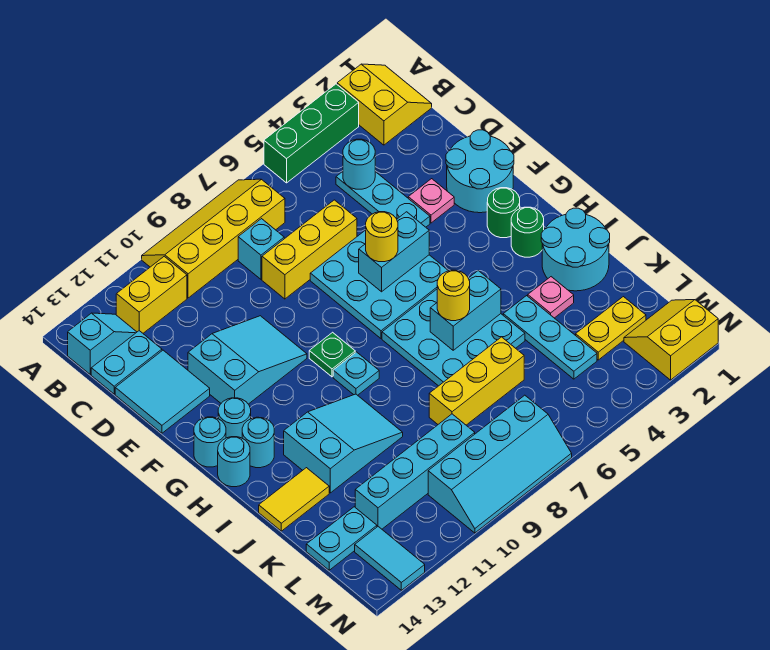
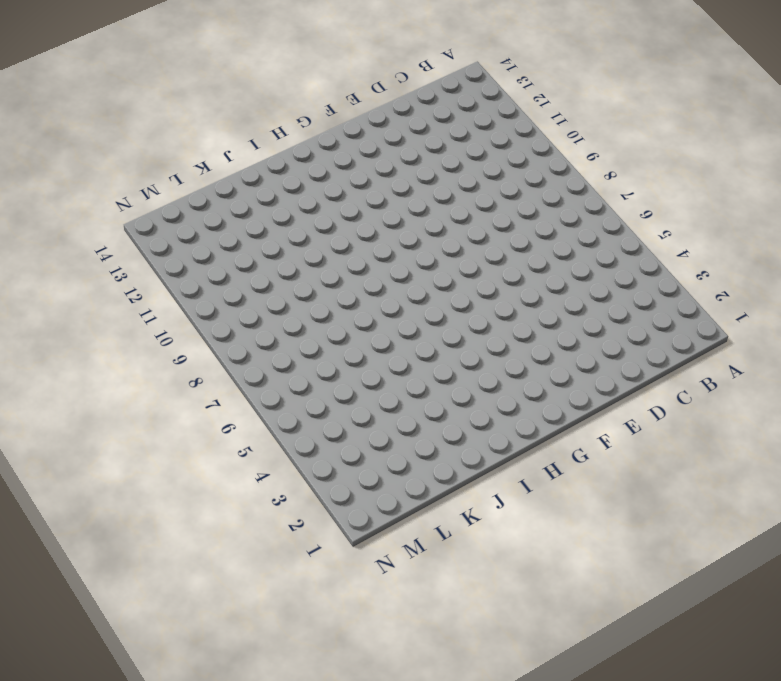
none -> yellow 2x2 slope [337,64,432,145]
none -> green 1x3 brick [264,84,359,183]
none -> yellow 2x4 slope [142,179,285,298]
none -> yellow 1x2 brick [116,256,187,333]

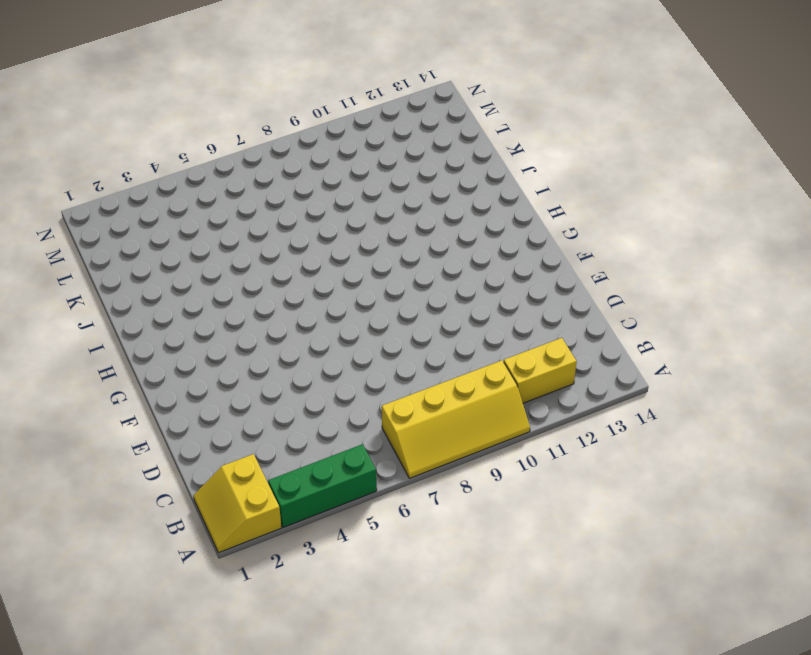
none -> cyan 1x2 slope [68,313,137,374]
none -> cyan 1x3 plate [336,172,430,227]
none -> cyan 1x1 brick [238,219,284,279]
none -> cyan 1x2 plate [91,331,162,394]

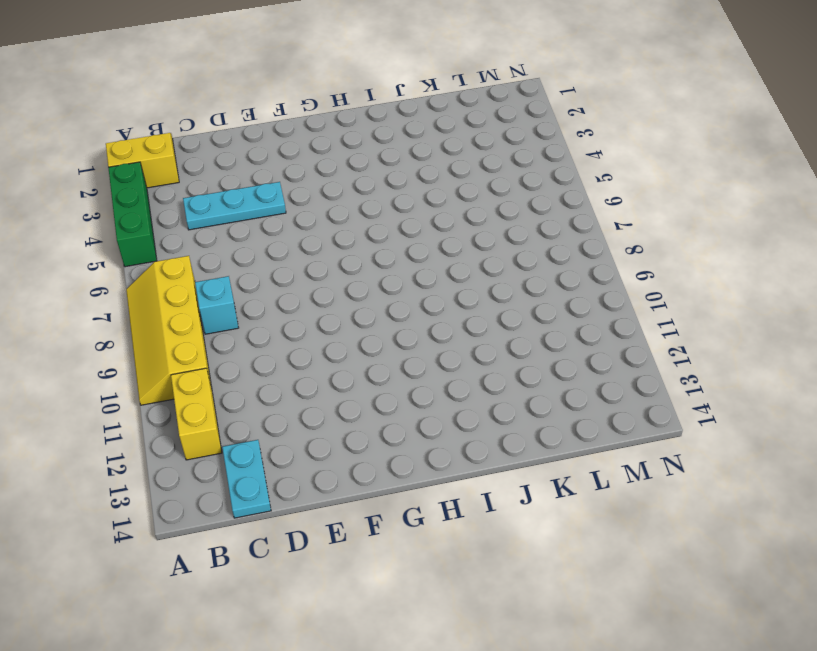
none -> cyan 1x2 slope [68,313,137,374]
none -> yellow 1x3 brick [262,200,357,299]
none -> cyan 2x2 tile [115,350,210,433]
none -> cyan 2x2 round brick [446,130,514,213]

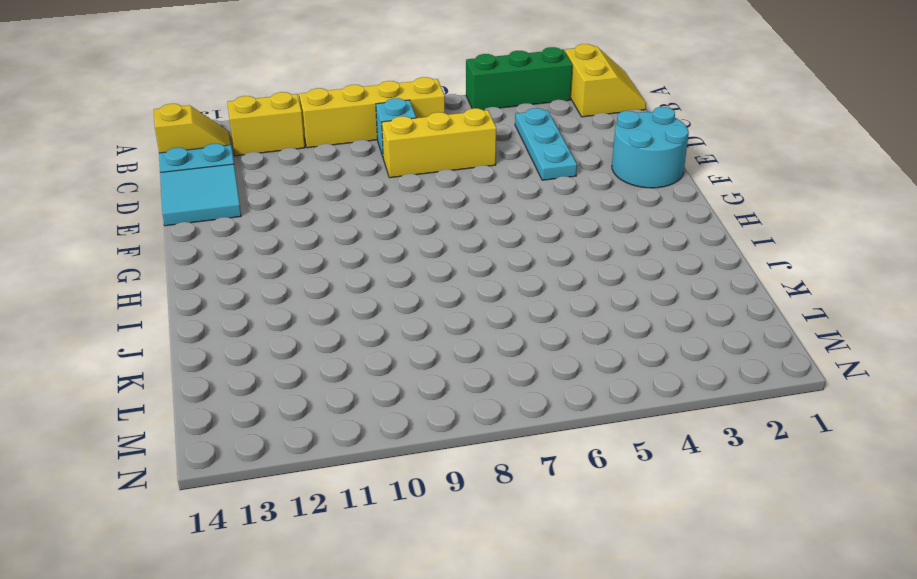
yellow 1x2 slope [154,104,231,153] -> cyan 1x2 slope [68,313,137,374]
none -> pink 1x1 plate [408,179,454,223]
none -> cyan 3x3 plate [310,230,448,338]
none -> cyan 2x3 slope [188,316,307,404]
none -> green 1x1 round brick [487,188,520,238]

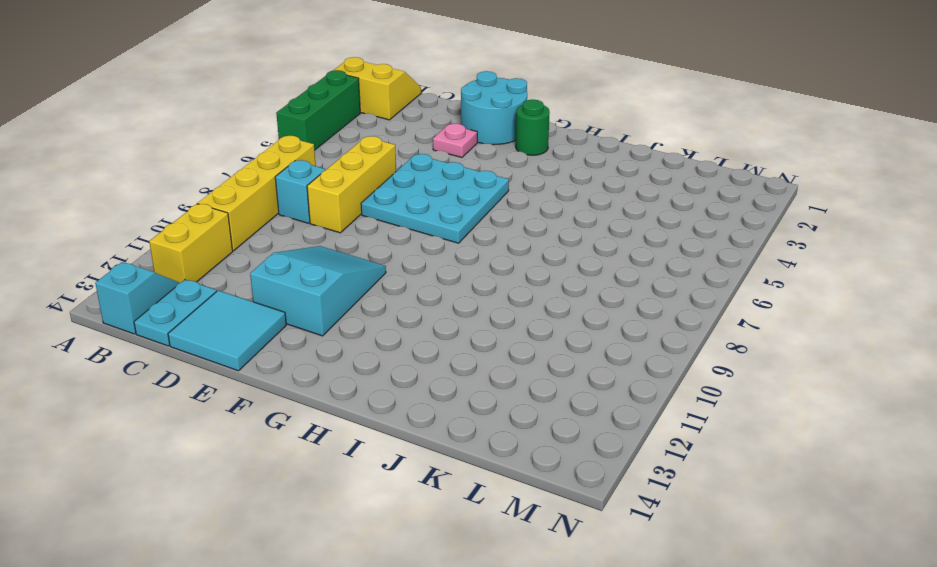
none -> cyan 1x3 plate [336,172,430,227]
none -> green 1x1 plate [309,332,355,377]
none -> cyan 1x1 round brick [218,398,251,438]
none -> cyan 1x1 round brick [194,417,226,467]

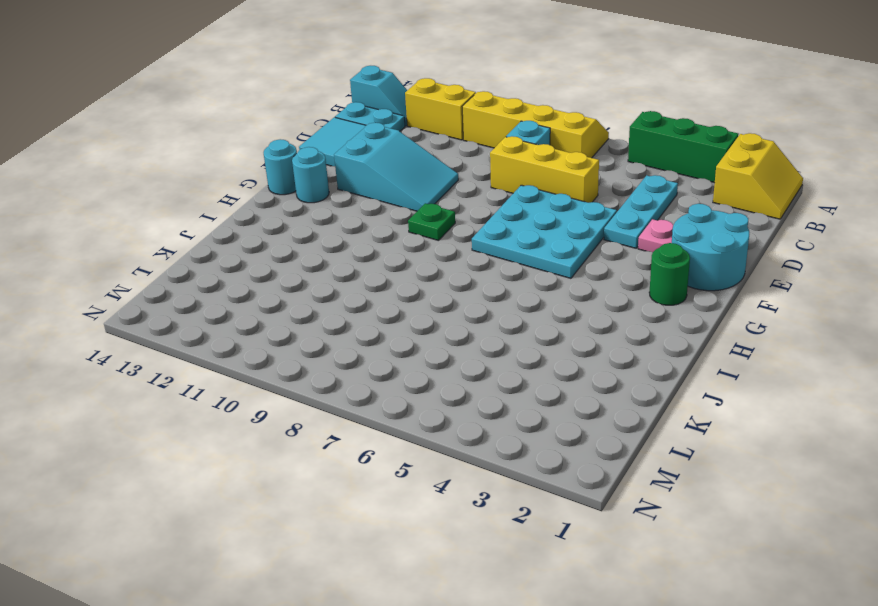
none -> green 1x1 round brick [511,207,544,257]
none -> cyan 3x3 plate [382,289,525,386]
none -> cyan 1x1 plate [333,352,379,395]
none -> cyan 1x1 round brick [242,417,274,468]

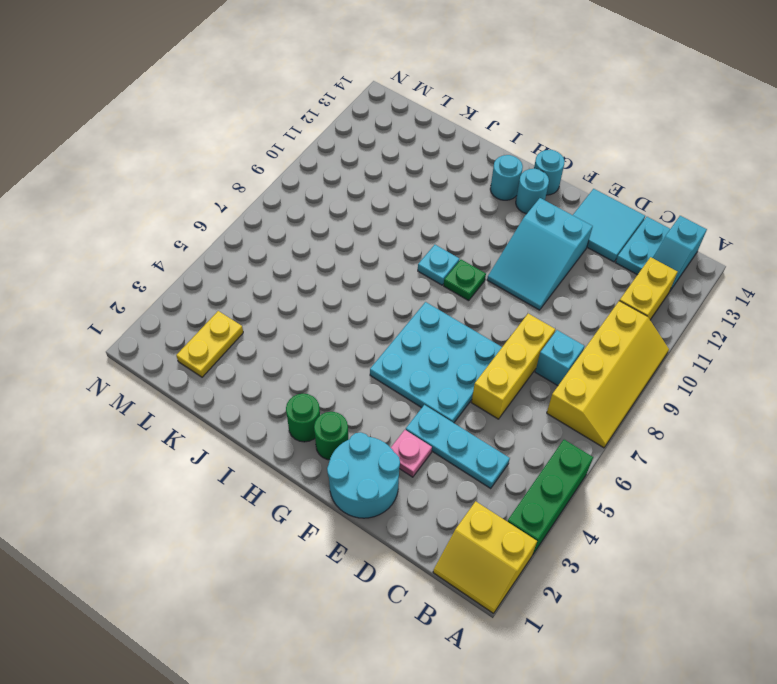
none -> cyan 3x3 plate [382,289,525,386]
none -> cyan 1x1 round brick [218,437,250,487]
none -> cyan 2x2 round brick [541,208,610,291]
none -> cyan 2x3 slope [284,394,403,493]

